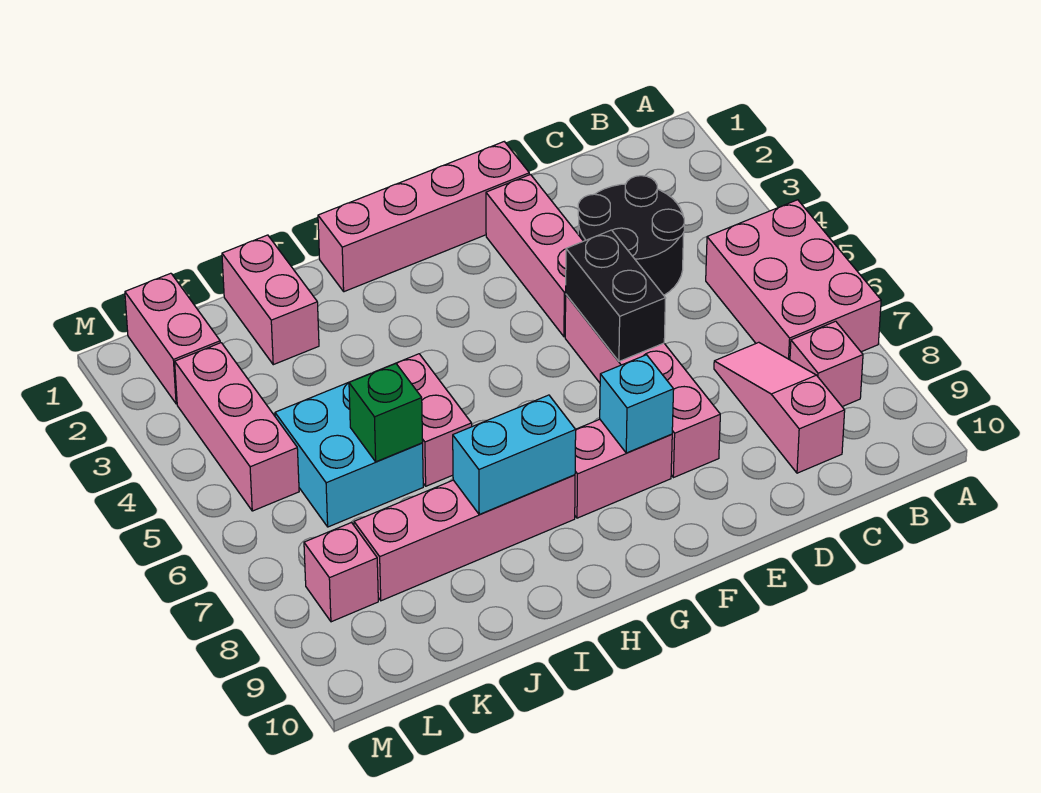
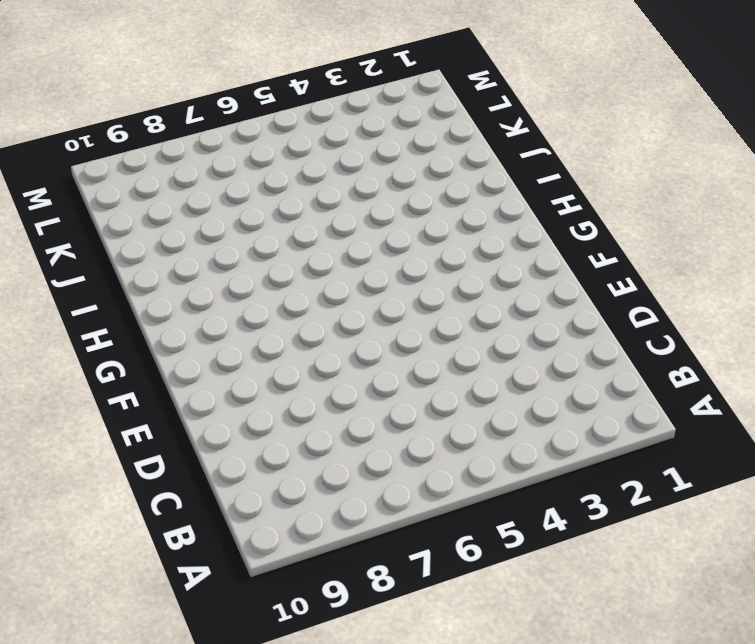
none -> pink 2x3 brick [706,200,881,360]
none -> pink 1x1 brick [790,321,863,407]
none -> black 2x2 round brick [578,176,684,295]

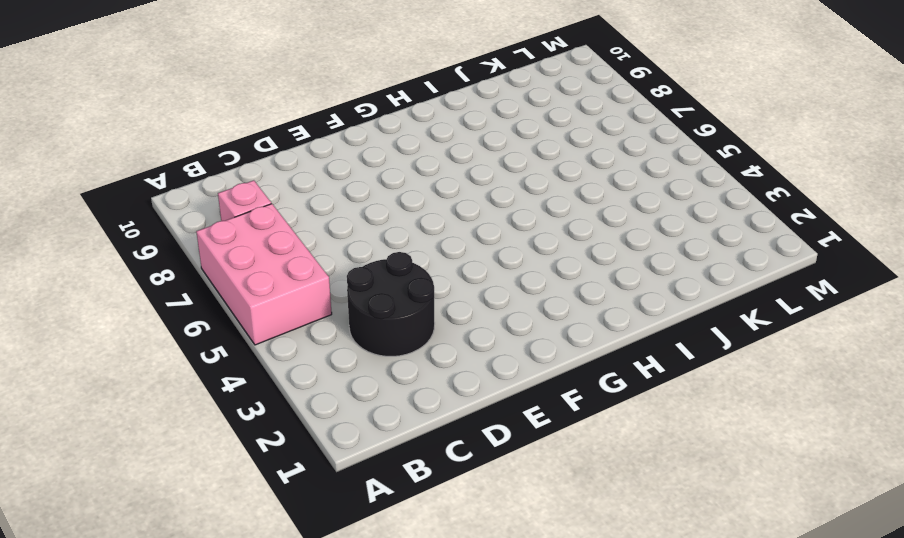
none -> pink 1x3 slope [714,342,845,473]
none -> pink 1x4 brick [318,142,529,292]
none -> pink 1x3 brick [486,174,583,337]

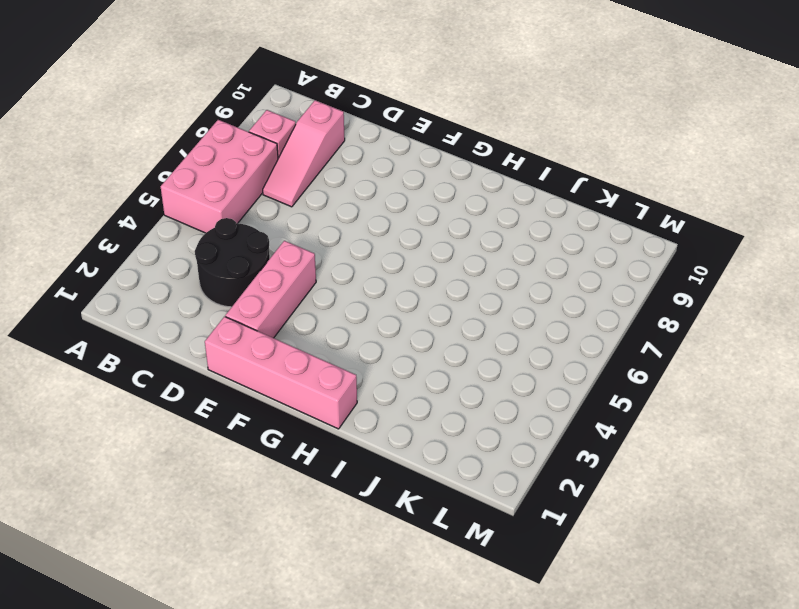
none -> pink 1x4 brick [565,295,720,478]
none -> pink 1x2 brick [575,419,672,518]
none -> pink 1x4 brick [354,475,575,601]

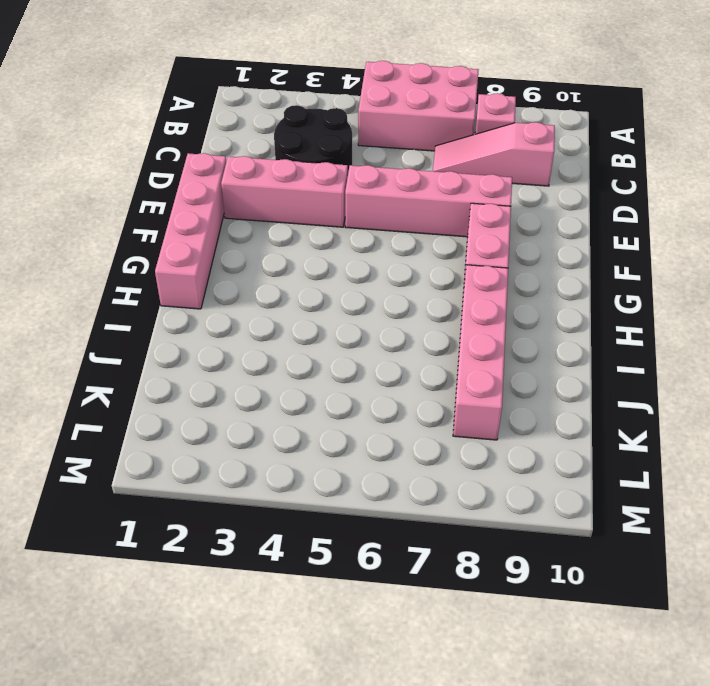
none -> pink 1x2 brick [378,354,472,486]
none -> pink 1x2 brick [222,235,319,365]
none -> cyan 2x2 brick [275,378,423,527]

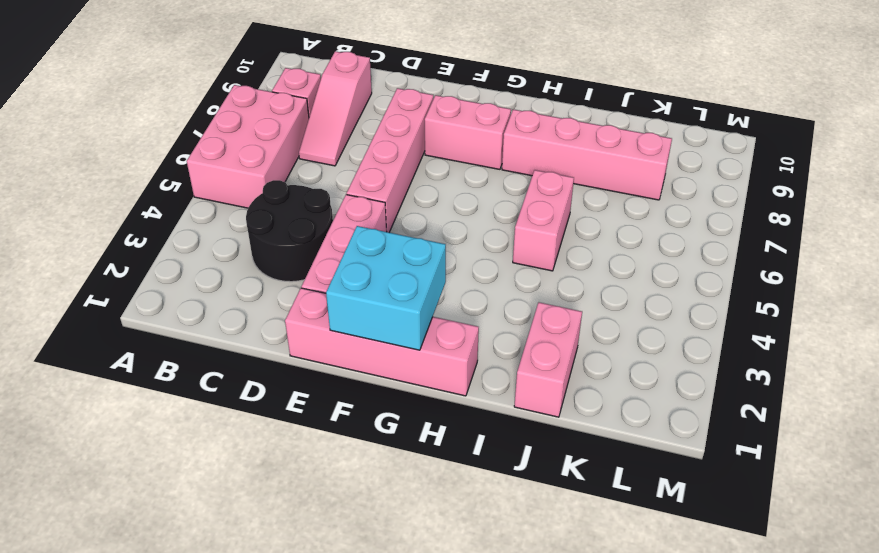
cyan 2x2 brick [326,226,446,350] -> cyan 2x2 brick moved to [275,378,423,527]
none -> pink 1x2 brick [125,273,220,404]
none -> pink 1x3 brick [175,343,299,511]
none -> pink 1x1 brick [304,522,378,622]

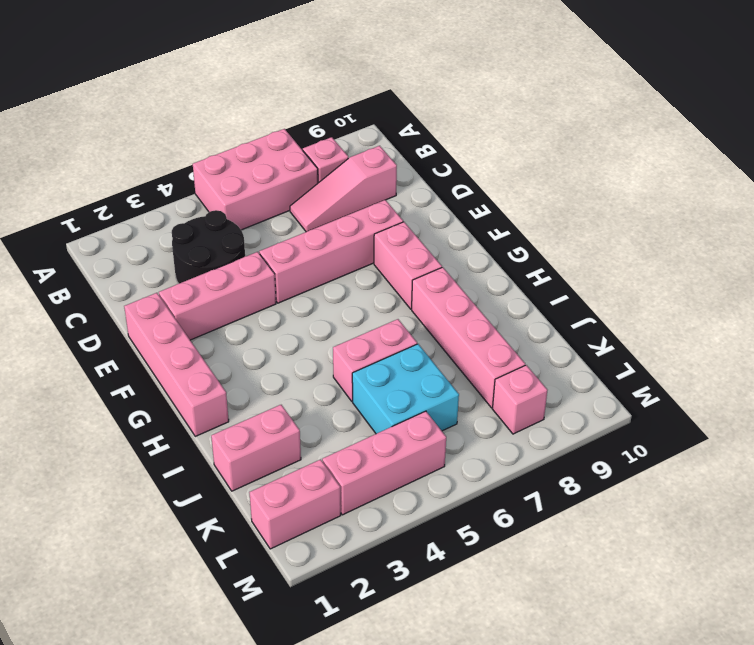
none -> black 1x2 brick [566,230,666,361]
none -> cyan 1x1 brick [600,355,674,453]
none -> cyan 1x2 brick [453,395,576,514]

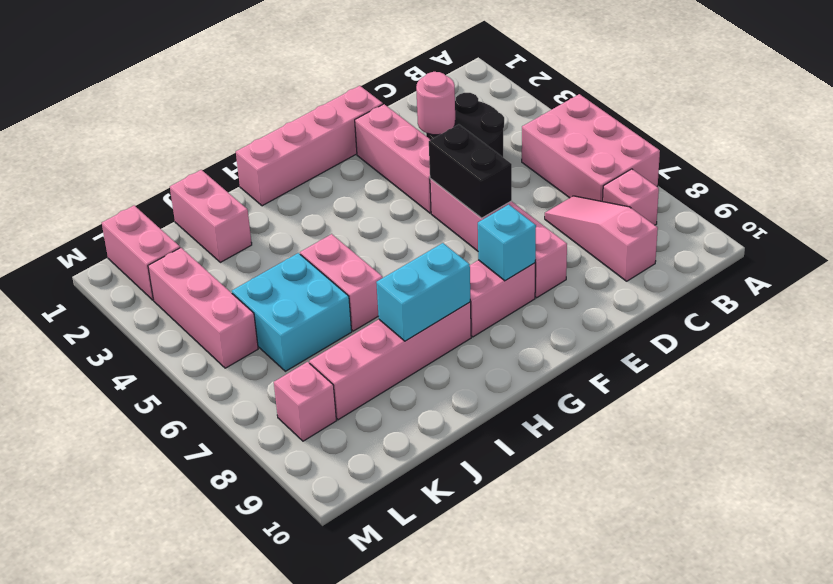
pink 1x1 round brick [416,72,455,135] -> none
none -> green 1x1 brick [349,363,423,462]

